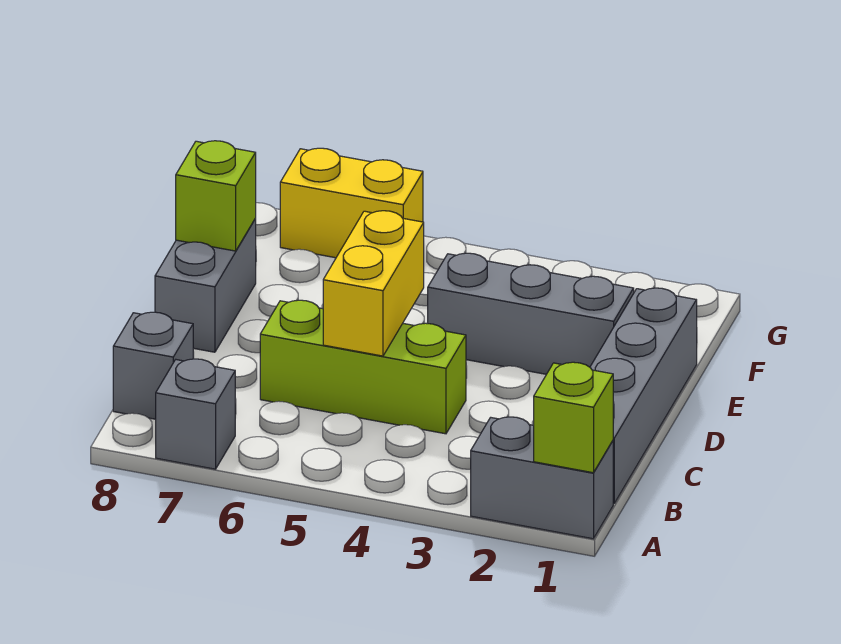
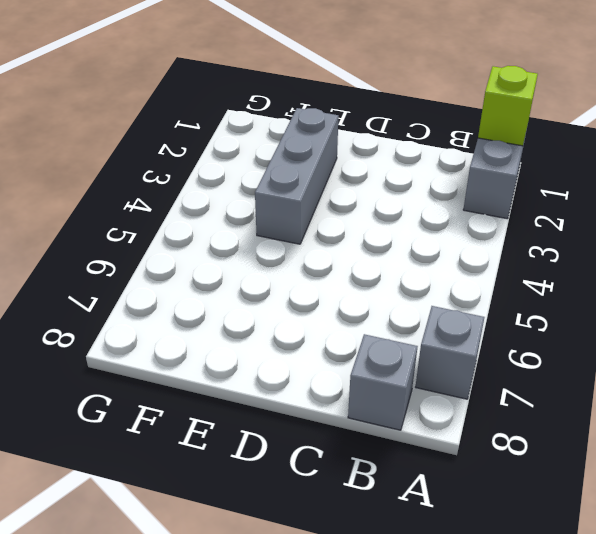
none -> grey 1x4 brick [590,288,697,504]
none -> lime 1x3 brick [260,300,466,434]

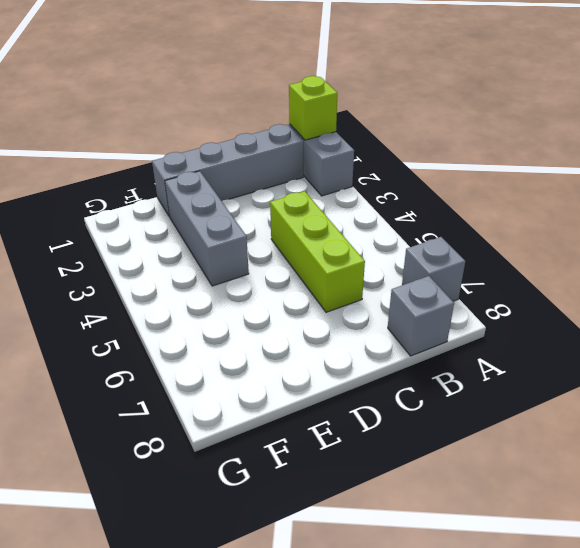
none -> grey 1x2 brick [155,219,256,352]
none -> yellow 1x2 brick [280,148,423,258]

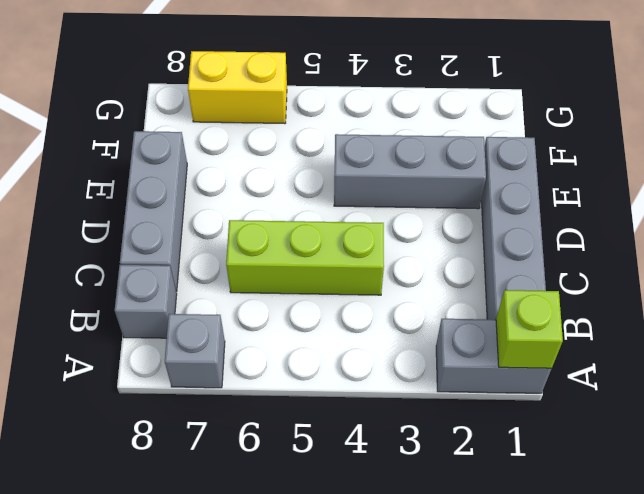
grey 1x3 brick [120,131,187,292] -> grey 1x2 brick [155,219,256,352]
none -> yellow 1x2 brick [323,211,424,356]
none -> lime 1x1 brick [176,141,256,251]

